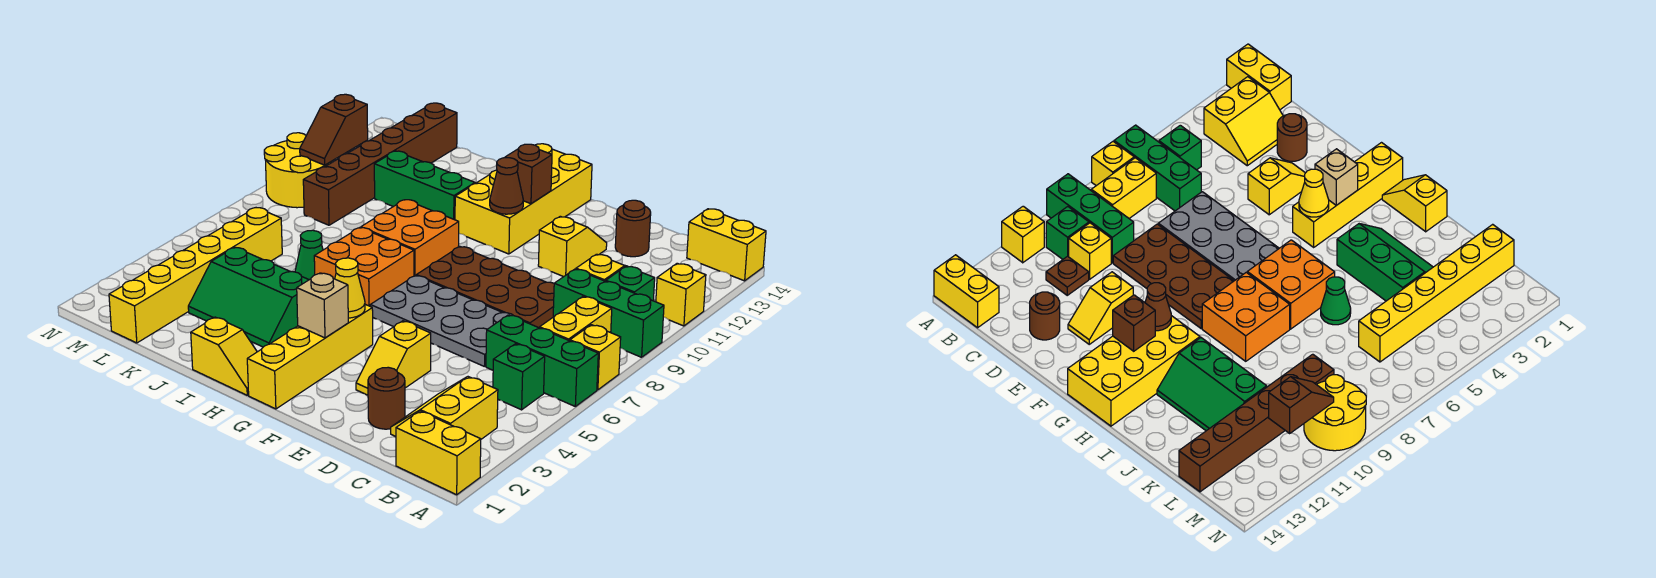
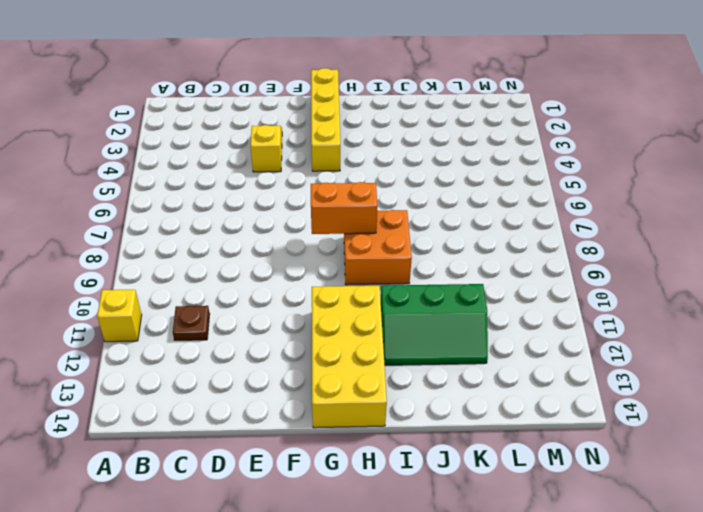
orange 1x2 brick [311,182,377,234] -> none
none -> yellow 1x2 brick [396,411,481,495]
none -> green 1x3 brick [486,315,598,406]
none -> yellow 1x1 brick [570,325,621,390]
none -> green 1x3 brick [553,269,664,357]

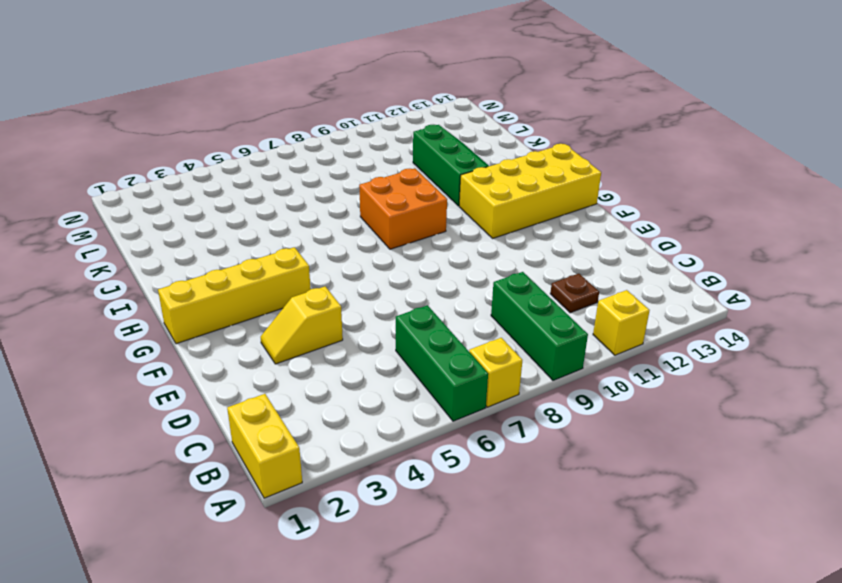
none -> yellow 1x2 brick [687,209,766,281]
none -> yellow 2x2 slope [391,377,498,439]
none -> green 1x1 brick [493,344,545,410]
none -> yellow 1x2 brick [540,297,612,341]

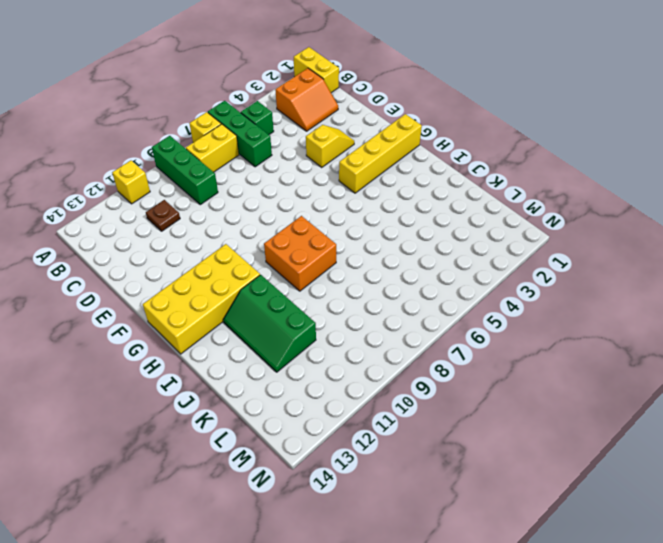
orange 2x2 slope [275,68,338,131] -> yellow 2x2 slope [391,377,498,439]
none -> yellow 1x2 brick [687,209,766,281]
none -> green 1x1 brick [606,266,655,301]
none -> yellow 1x1 brick [576,254,625,281]
none -> brown 1x1 round brick [368,367,405,429]

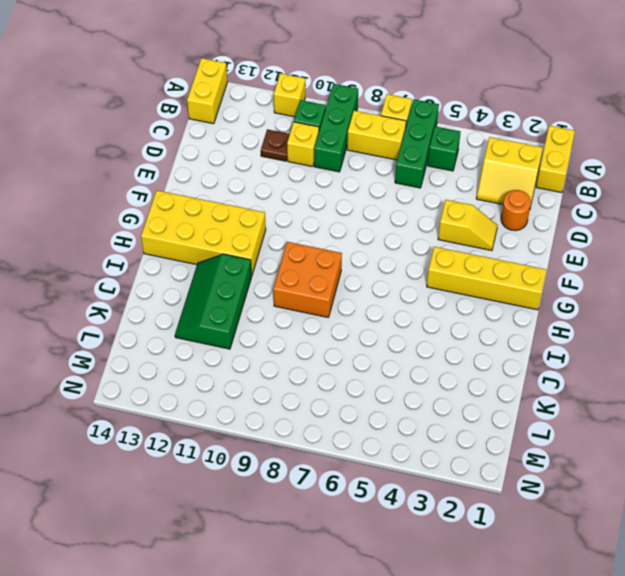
orange 1x1 round brick [501,190,531,231] -> brown 1x1 round brick [368,367,405,429]
none -> grey 2x4 plate [370,275,513,367]
none -> brown 2x4 plate [416,247,554,328]
none -> brown 1x1 round brick [615,200,651,257]
none -> yellow 1x2 slope [538,216,607,277]

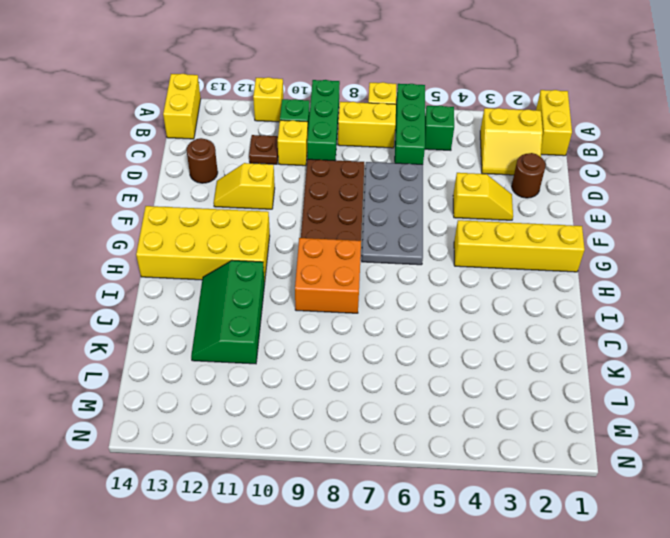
none -> yellow 1x2 slope [191,317,257,395]
none -> orange 2x2 brick [314,228,414,306]
none -> green 2x3 slope [188,247,309,347]
none -> green 1x1 cone [295,230,323,280]

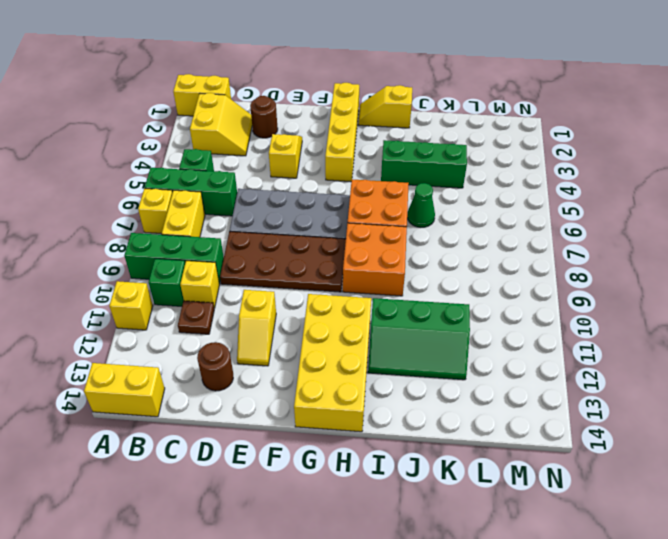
none -> yellow 1x6 brick [109,208,282,343]
none -> brown 1x6 brick [303,103,457,225]
none -> yellow 2x2 round brick [264,133,332,208]
none -> tan 1x1 brick [297,273,348,338]

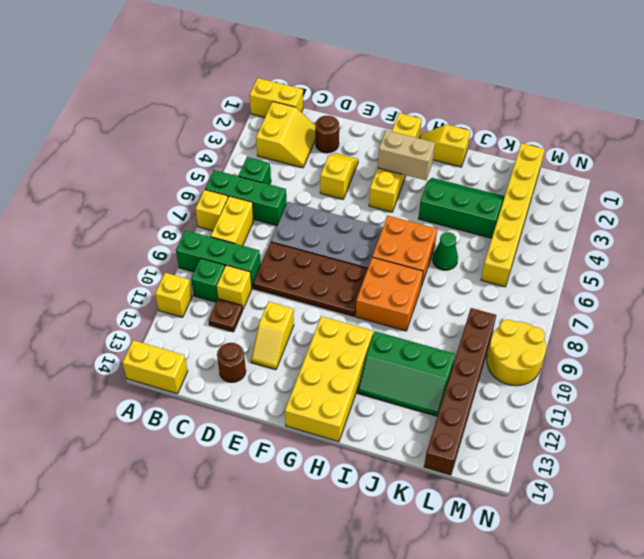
tan 1x2 brick [378,130,435,180] -> tan 1x1 brick [297,273,348,338]
none -> yellow 1x1 cone [335,258,365,318]
none -> brown 1x1 cone [490,158,523,214]
none -> brown 1x1 brick [505,144,552,204]
none -> brown 1x2 slope [300,94,368,165]

